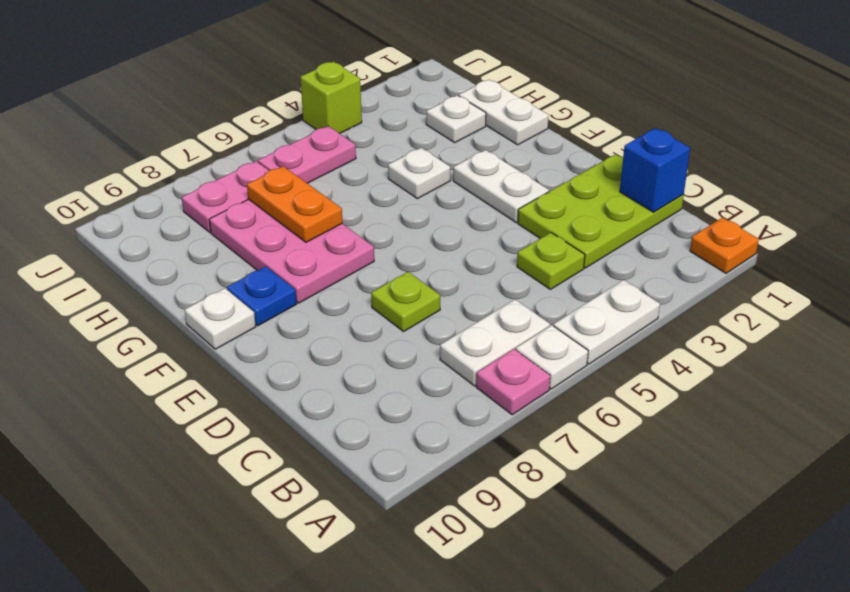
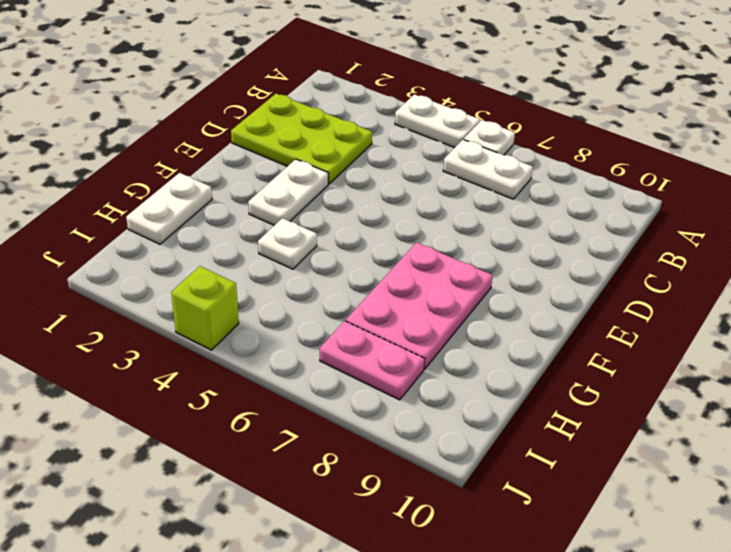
none -> orange 1x1 plate [690,218,759,273]
none -> pink 1x1 plate [476,349,550,415]
none -> lime 1x1 plate [517,233,585,289]

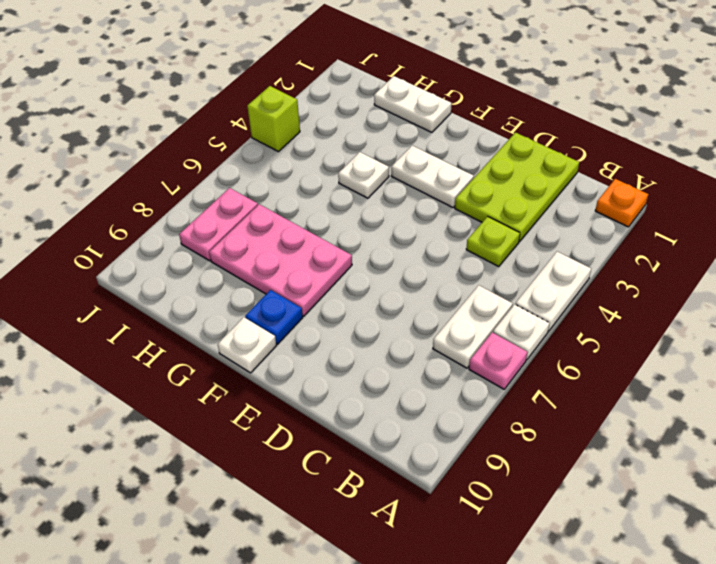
none -> lime 1x1 plate [371,272,440,332]
none -> white 1x1 plate [426,95,486,143]
none -> pink 1x2 plate [258,126,356,183]

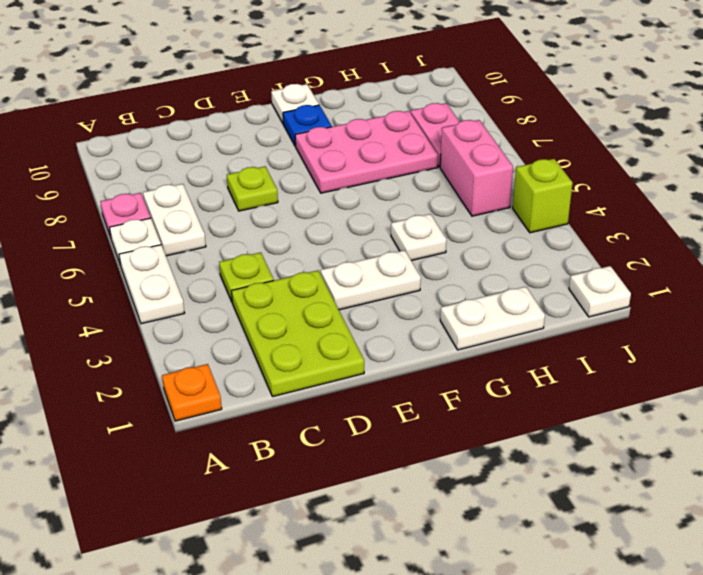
pink 1x2 brick [440,120,513,216] -> pink 1x2 plate [258,126,356,183]
white 1x1 plate [569,266,631,317] -> white 1x1 plate moved to [426,95,486,143]
none -> blue 1x1 brick [620,128,690,212]
none -> orange 1x2 plate [247,166,342,242]

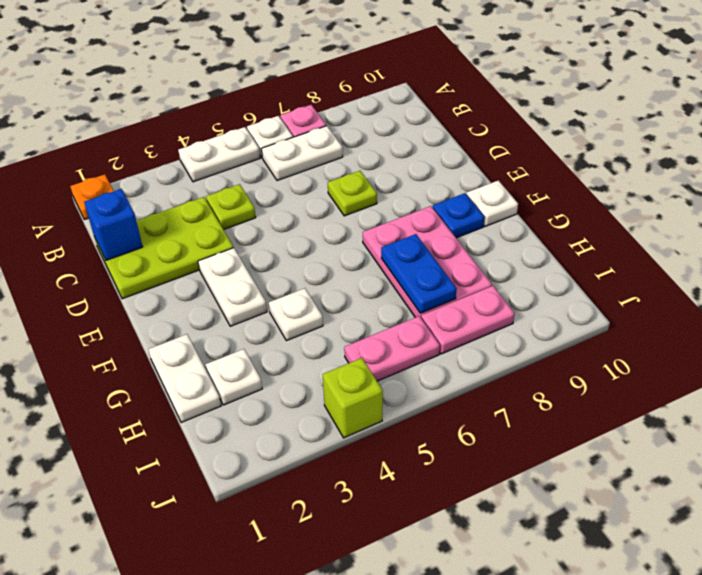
blue 1x2 plate [381,234,457,313] -> orange 1x2 plate [247,166,342,242]

